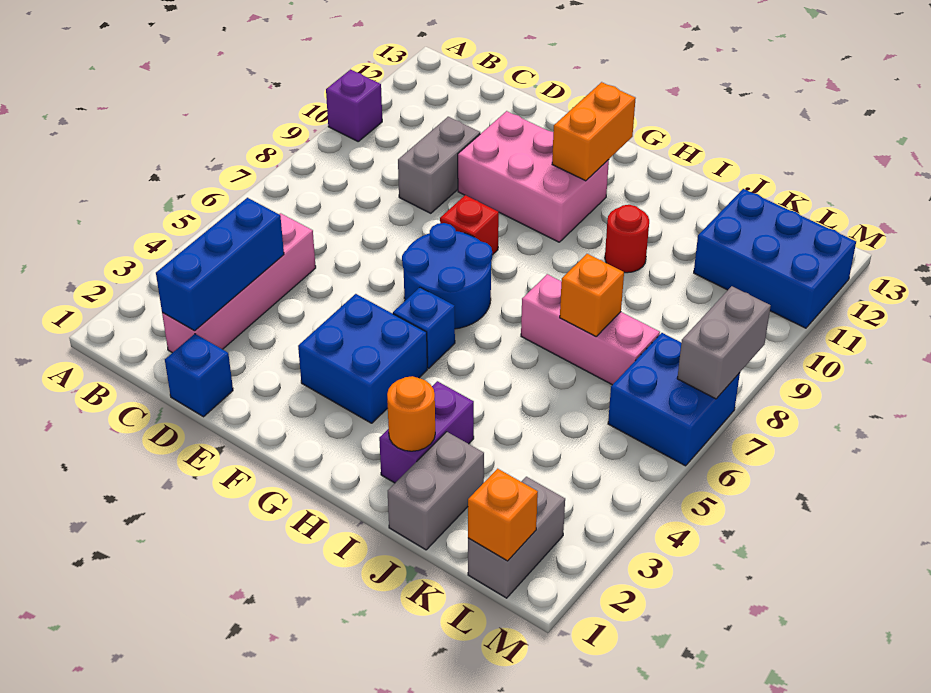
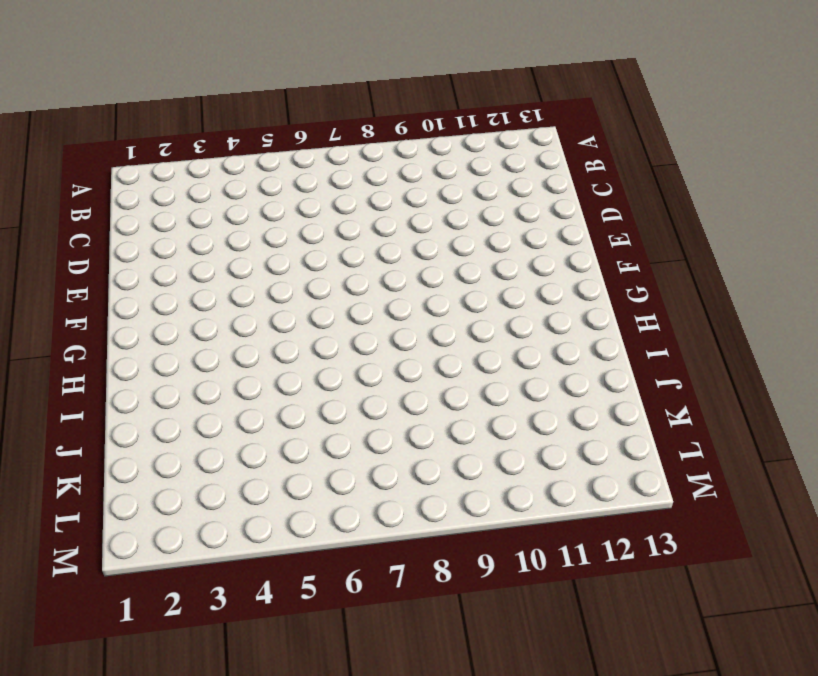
none -> purple 1x1 brick [326,70,382,141]
none -> pink 1x4 brick [162,213,316,353]
none -> blue 1x1 brick [165,334,233,417]

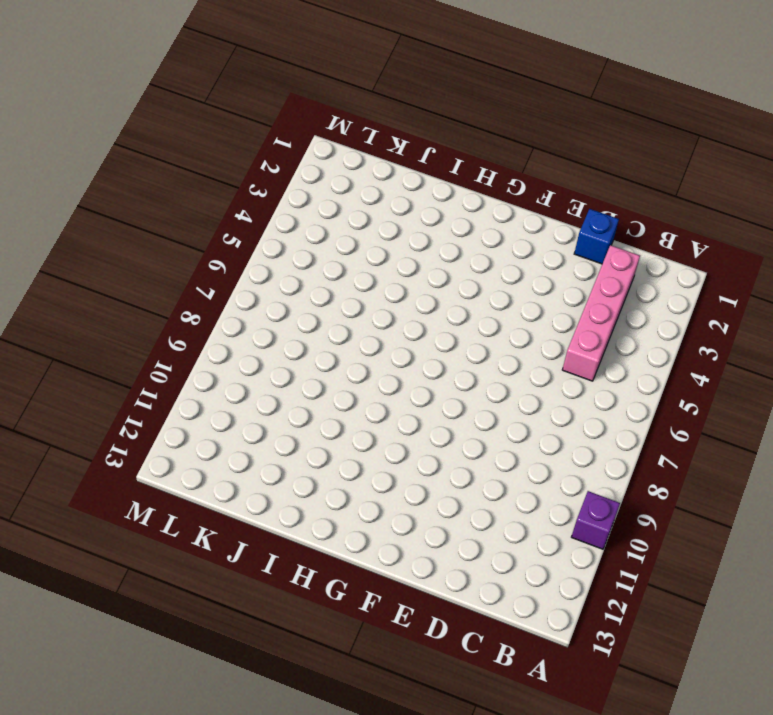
none -> grey 1x2 brick [398,117,480,213]
none -> pink 2x3 brick [458,111,609,242]
none -> blue 2x2 brick [298,294,427,423]

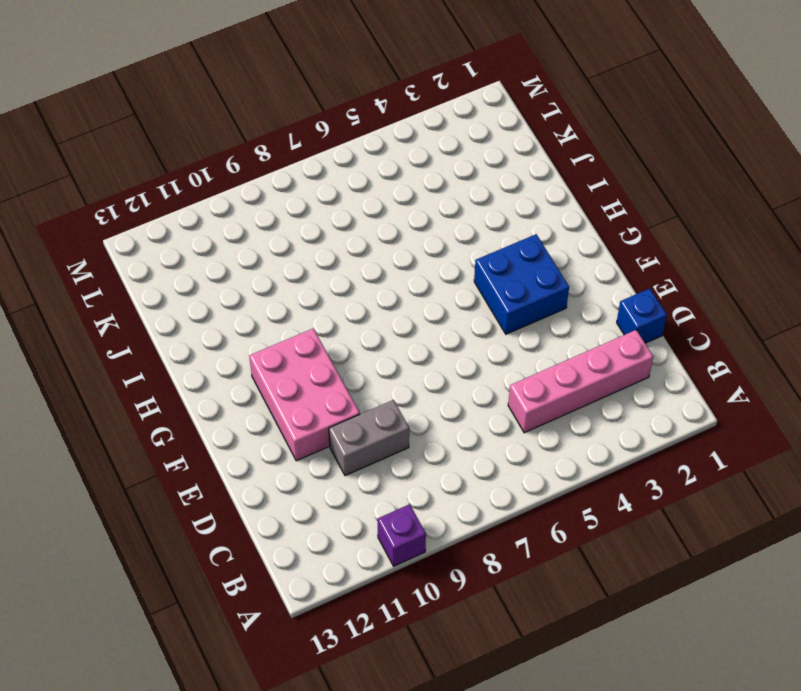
none -> blue 2x2 round brick [402,223,492,329]
none -> red 1x1 brick [440,195,499,255]
none -> blue 1x1 brick [393,287,455,368]

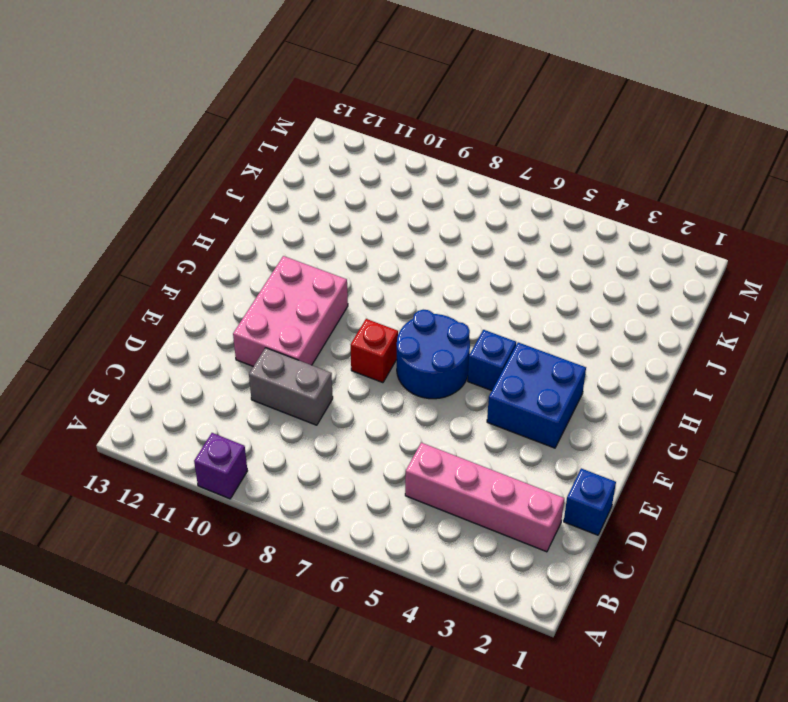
none -> purple 1x2 brick [379,381,474,483]
none -> pink 1x3 brick [521,274,660,385]
none -> red 1x1 round brick [605,205,649,273]

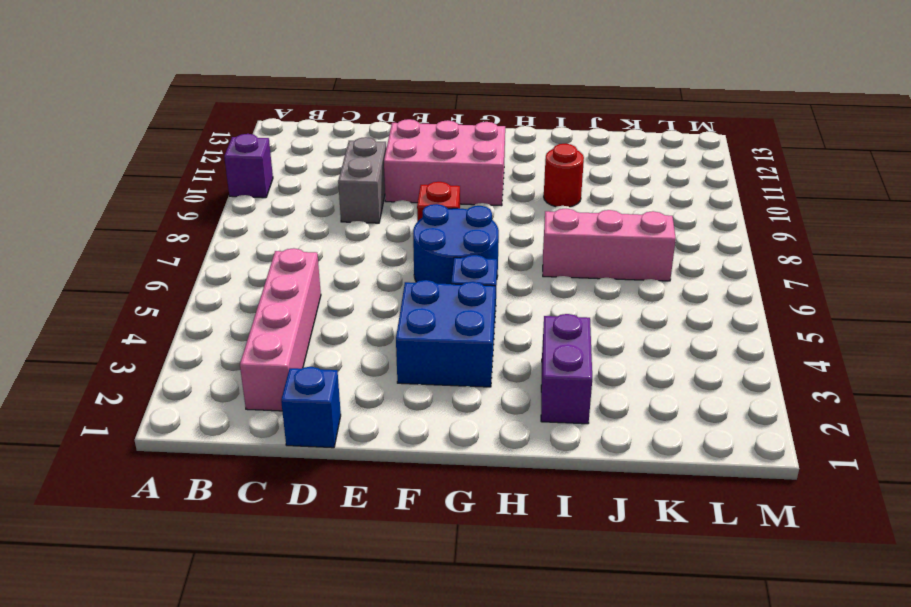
none -> grey 1x2 brick [388,432,484,550]
none -> blue 2x3 brick [694,189,856,328]
none -> grey 1x2 brick [468,477,565,598]

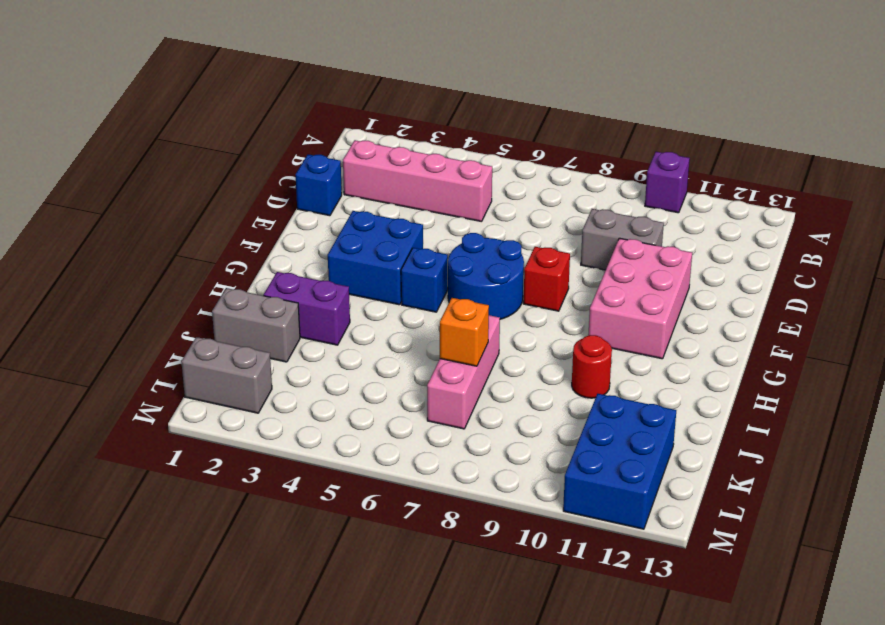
none -> blue 2x2 brick [608,333,740,466]
none -> blue 1x3 brick [156,198,284,331]
none -> orange 1x2 brick [552,82,636,181]

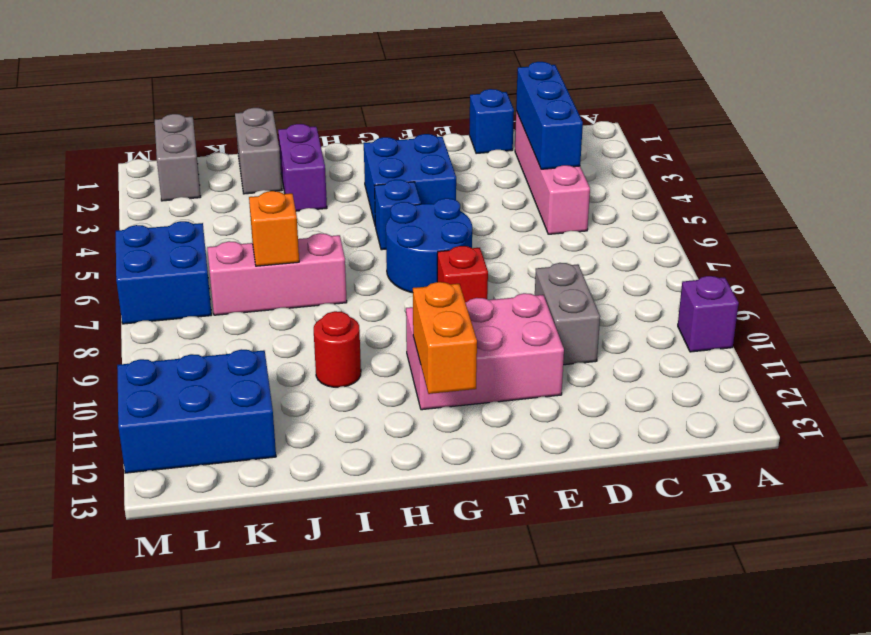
none -> orange 1x1 round brick [387,376,435,451]
none -> orange 1x1 brick [468,469,538,561]
none -> grey 1x2 brick [677,286,771,399]

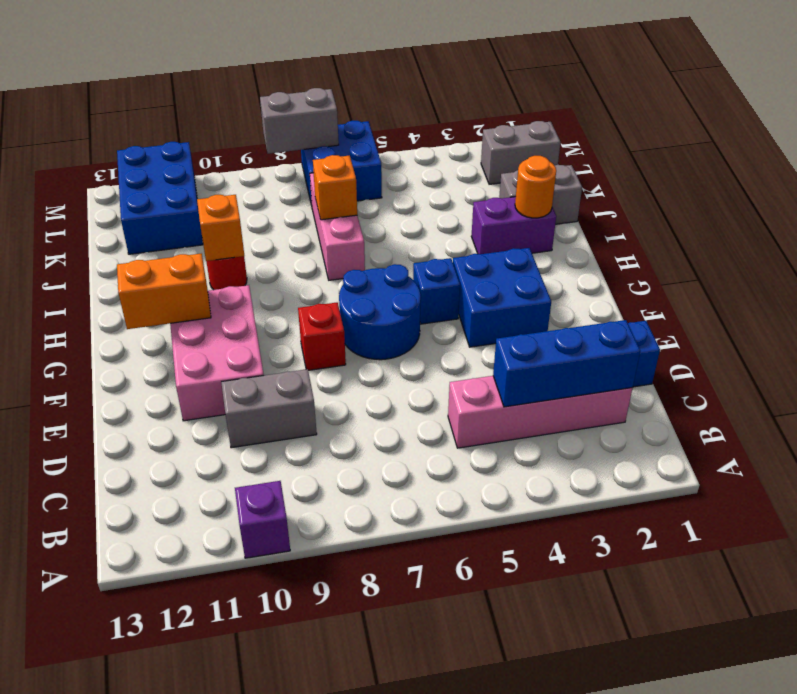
orange 1x1 brick [197,195,244,261] -> orange 1x1 brick moved to [468,469,538,561]

